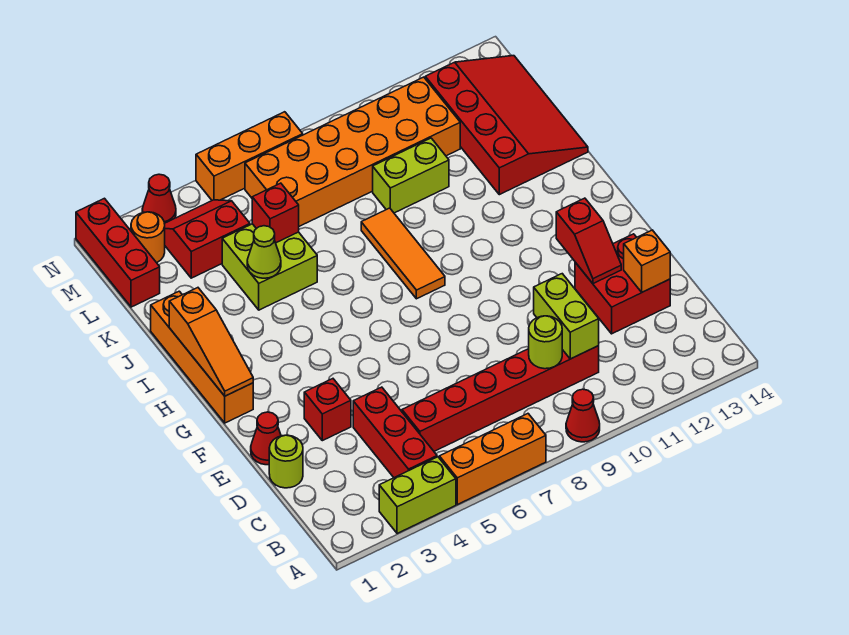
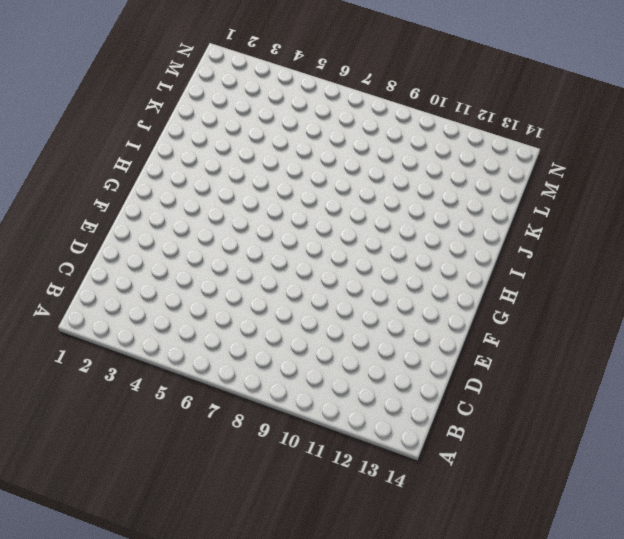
none -> lime 1x2 brick [379,457,456,534]
none -> orange 1x3 brick [439,414,546,505]
none -> red 1x1 cone [566,389,600,442]

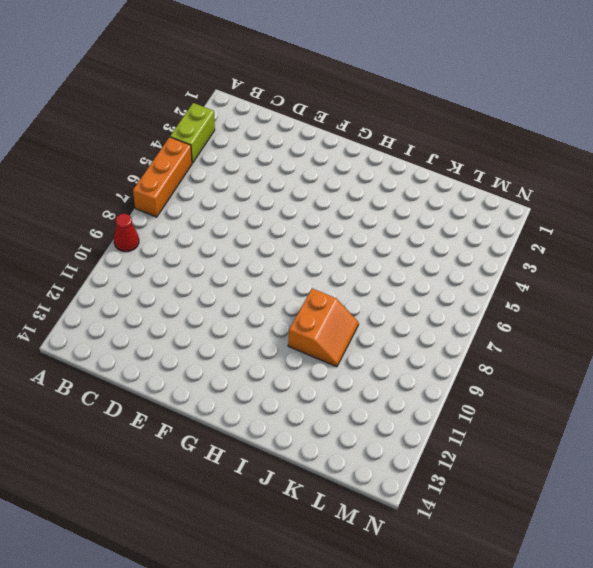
orange 2x2 slope [288,289,359,367] -> none
none -> red 1x3 brick [353,387,437,478]
none -> red 1x6 brick [402,346,599,451]
none -> lime 1x1 round brick [269,435,303,488]

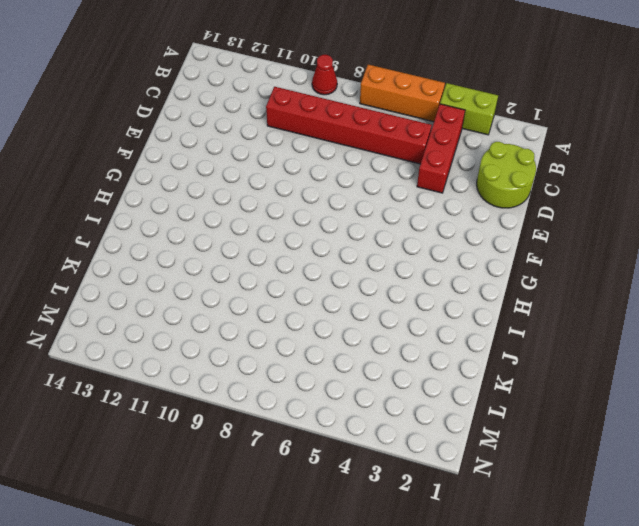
lime 2x2 round brick [477,142,536,208] -> lime 1x1 round brick [269,435,303,488]
none -> red 2x2 brick [575,234,670,334]
none -> red 1x1 cone [251,412,281,465]
none -> red 1x1 brick [304,379,351,441]

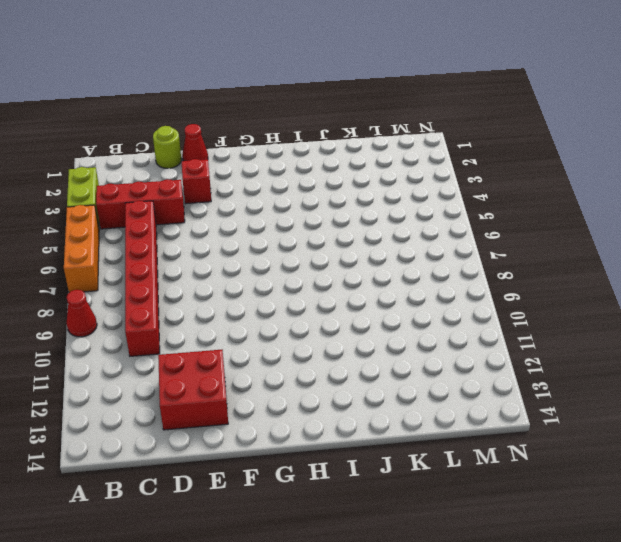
none -> orange 1x4 brick [151,291,253,423]
none -> orange 1x3 tile [361,208,445,299]
none -> lime 2x2 brick [222,224,317,310]

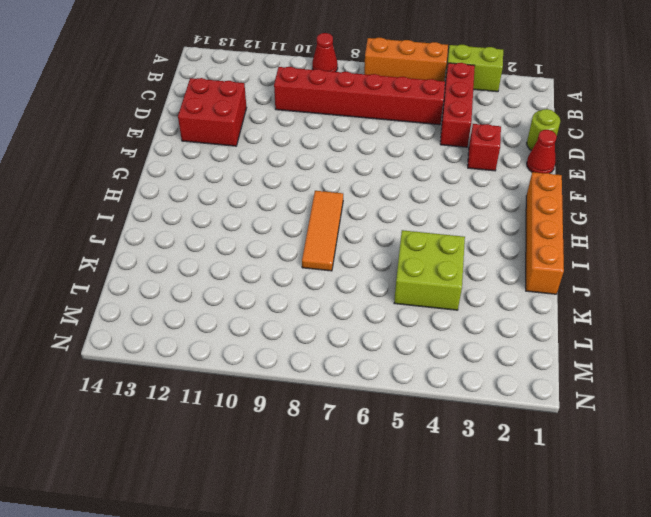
none -> red 3x4 slope [425,56,588,195]
none -> lime 1x2 brick [373,138,449,213]
none -> red 1x3 brick [76,198,160,307]

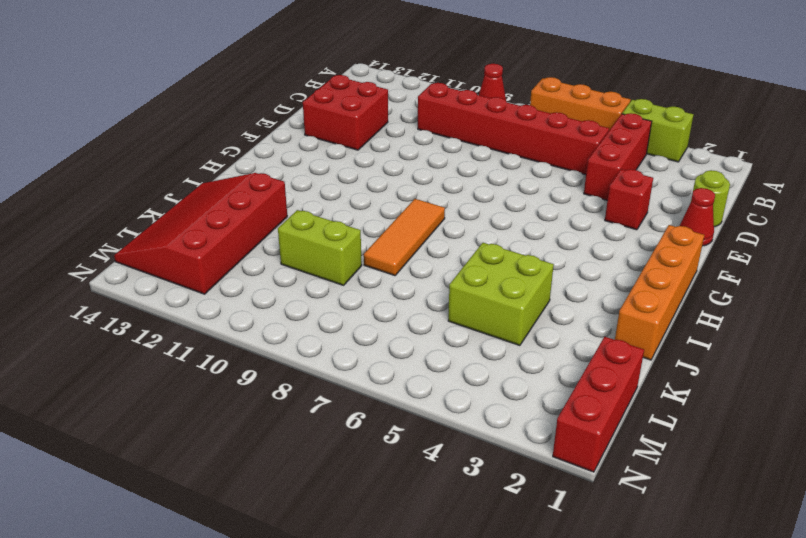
none -> red 2x2 slope [164,200,250,278]
none -> orange 2x6 brick [245,77,460,226]
none -> orange 1x1 round brick [131,212,165,263]

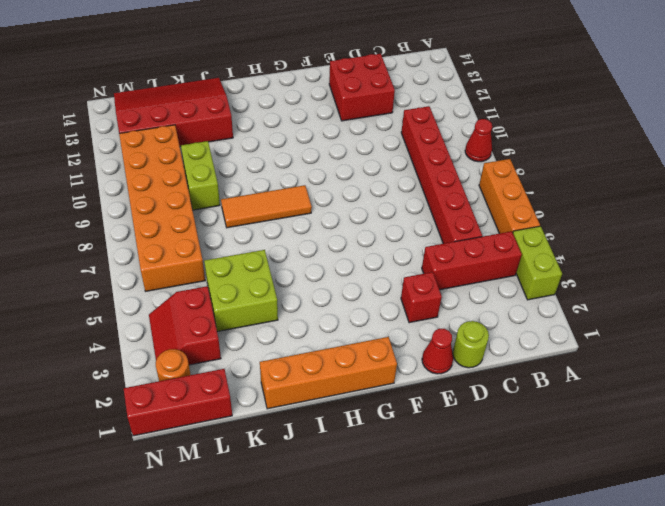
none -> red 1x1 cone [142,174,176,223]
none -> orange 1x3 brick [196,112,303,200]
none -> lime 1x1 round brick [529,316,562,369]

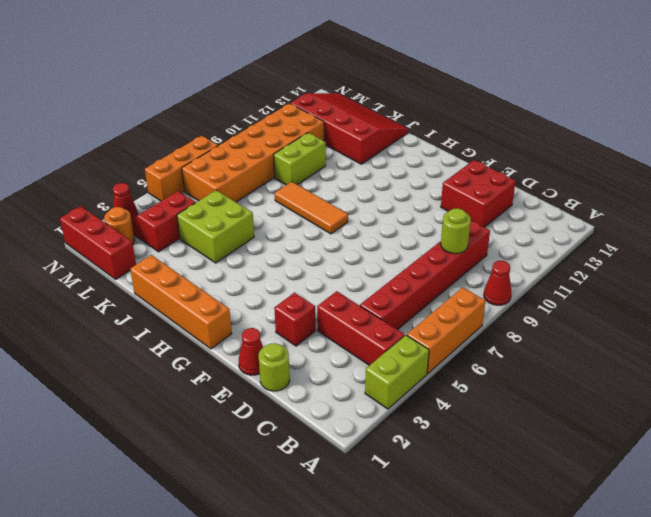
none -> lime 1x2 brick [534,274,599,359]
none -> orange 1x1 brick [624,230,670,292]
none -> red 1x2 slope [556,198,621,283]

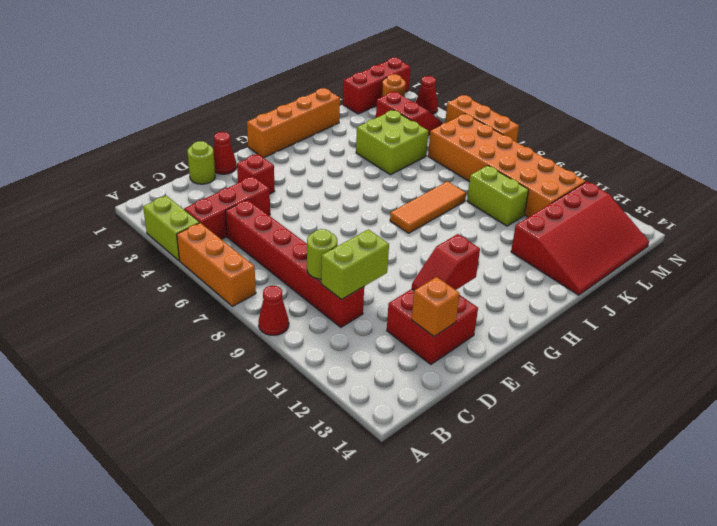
none -> orange 1x3 slope [169,288,253,396]
none -> lime 1x1 cone [247,226,281,278]
none -> red 1x1 brick [252,183,299,243]

